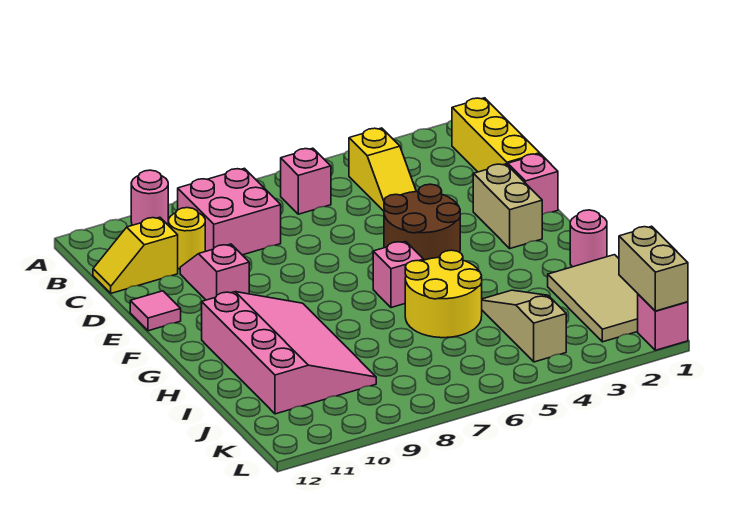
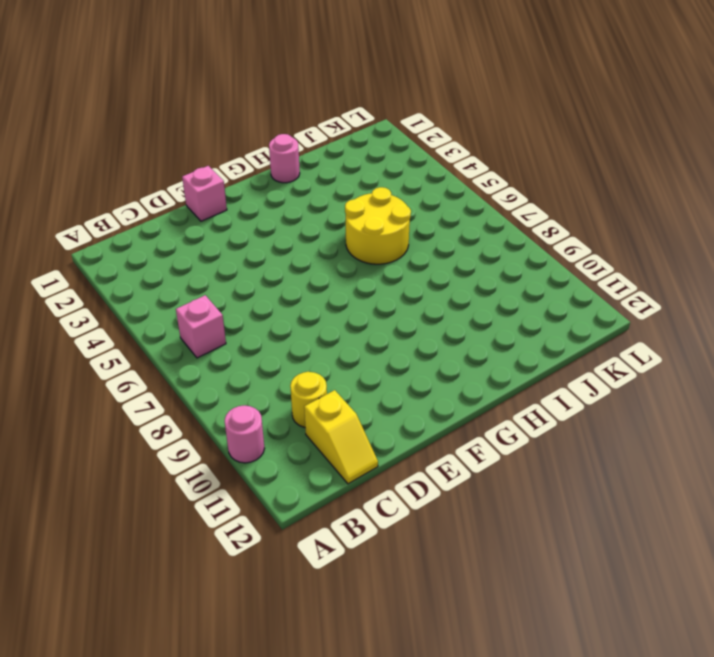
none -> yellow 1x3 brick [452,98,540,172]
none -> yellow 1x2 slope [349,128,416,211]
none -> pink 2x2 brick [178,168,281,255]

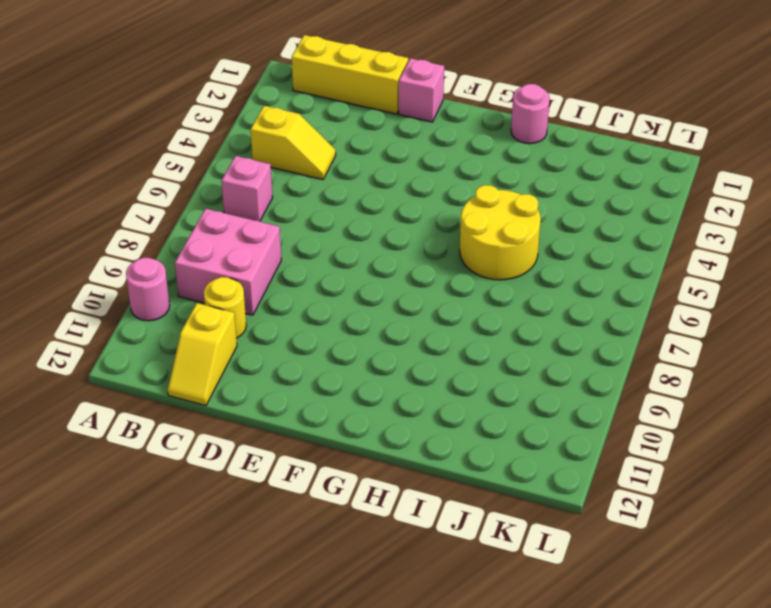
none -> pink 1x2 slope [180,244,249,300]
none -> tan 1x2 brick [473,164,542,248]
none -> brown 2x2 round brick [384,184,460,260]

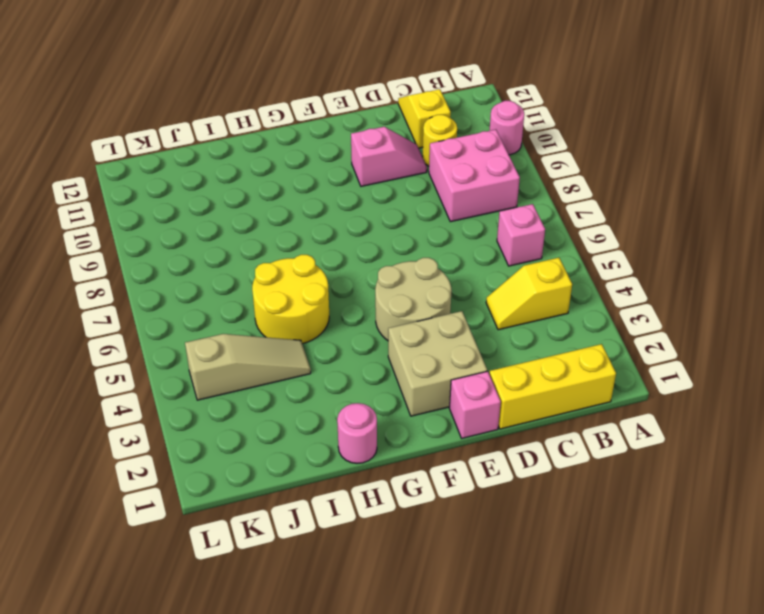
tan 2x2 brick [388,311,487,416] -> tan 1x2 brick [473,164,542,248]
tan 2x2 round brick [375,258,452,340] -> brown 2x2 round brick [384,184,460,260]
none -> pink 1x1 tile [130,291,181,331]
none -> pink 1x1 brick [373,242,424,308]
none -> pink 3x4 slope [202,292,376,414]

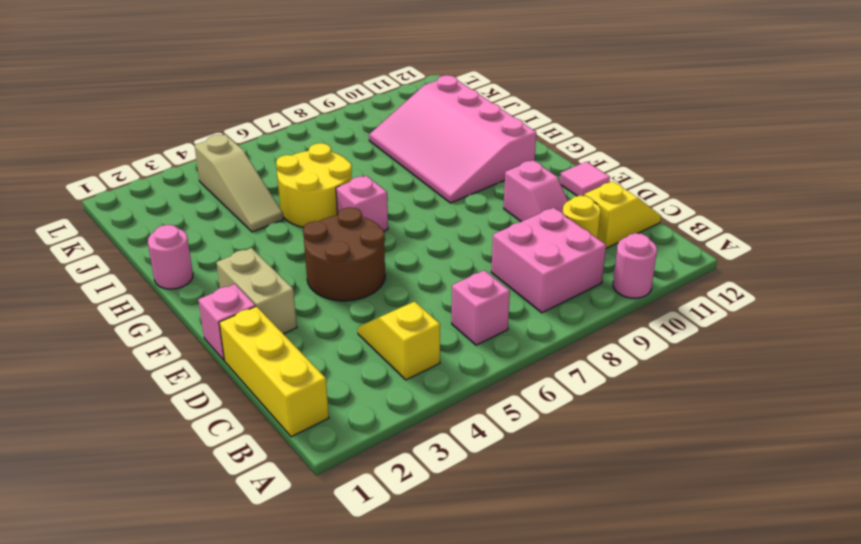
none -> tan 2x3 tile [548,255,638,342]
none -> pink 1x1 brick [638,294,688,350]
none -> tan 1x2 brick [619,226,688,311]

